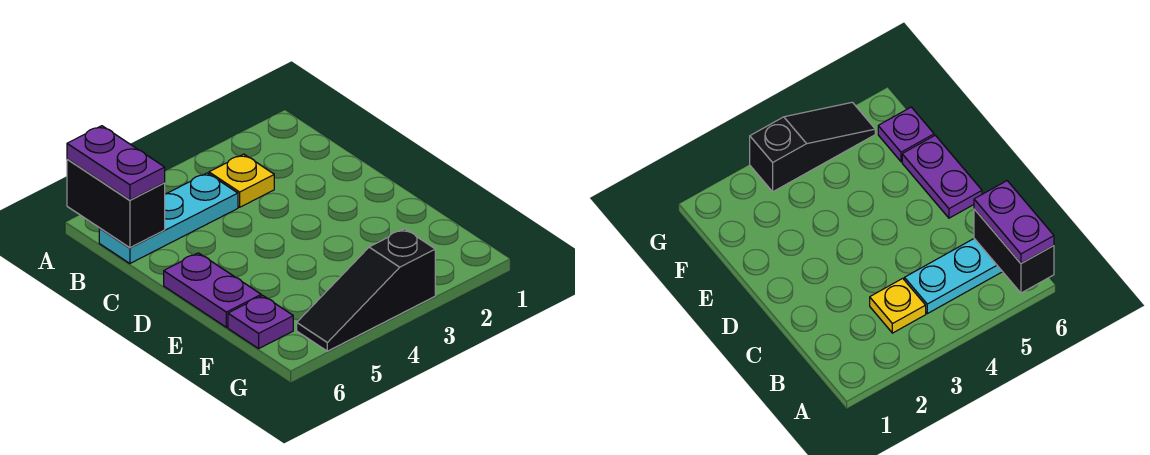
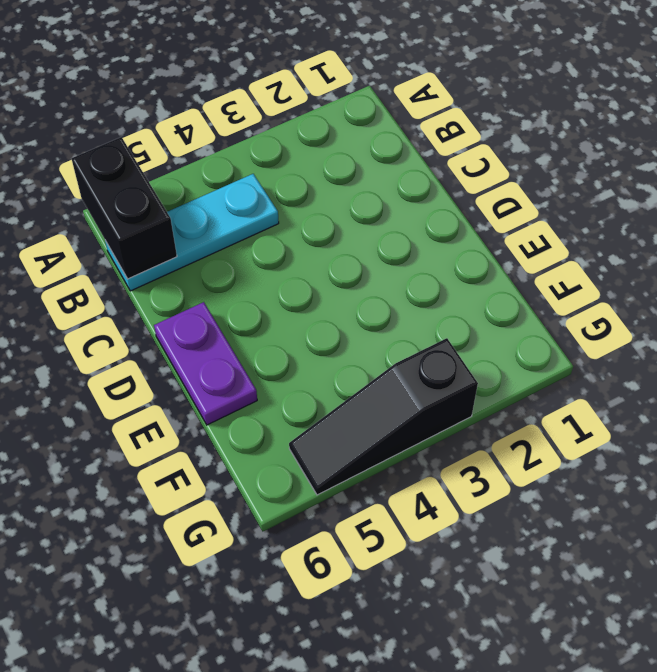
none -> yellow 1x1 plate [209,154,274,207]
none -> purple 1x1 plate [228,296,293,349]

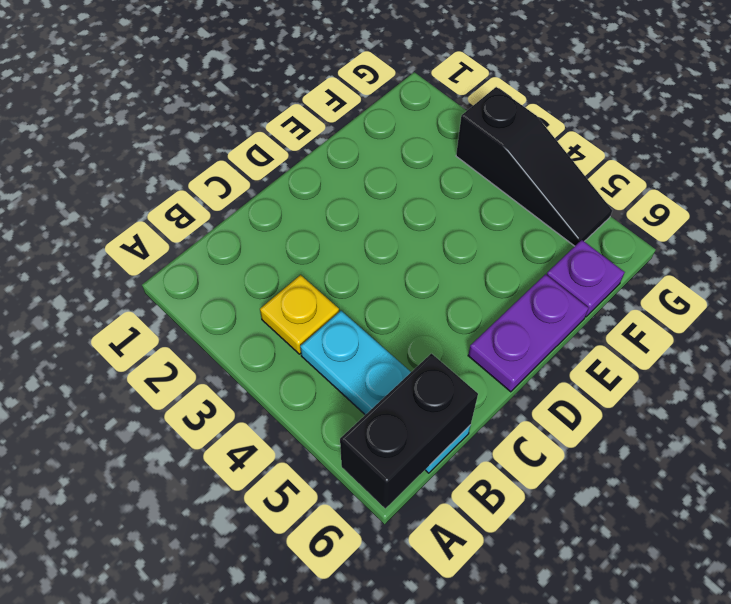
none -> purple 1x2 plate [67,126,165,200]

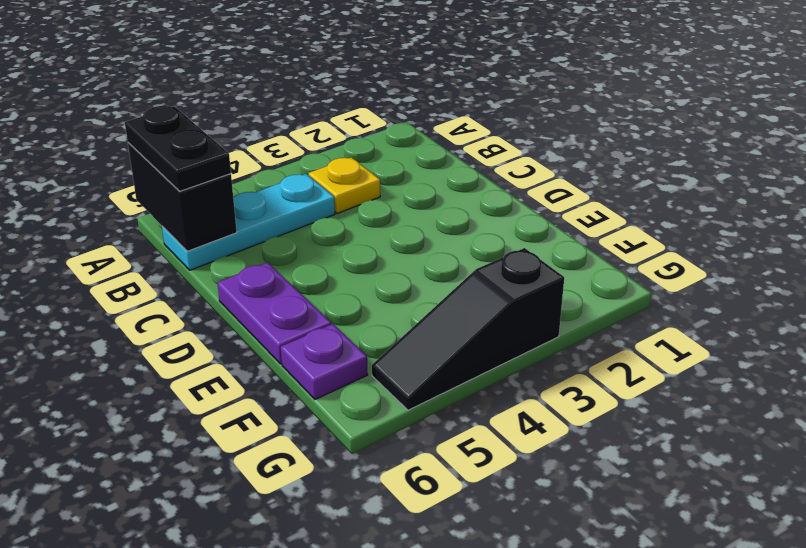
black 1x2 plate [125,106,231,191] -> purple 1x2 plate [67,126,165,200]

